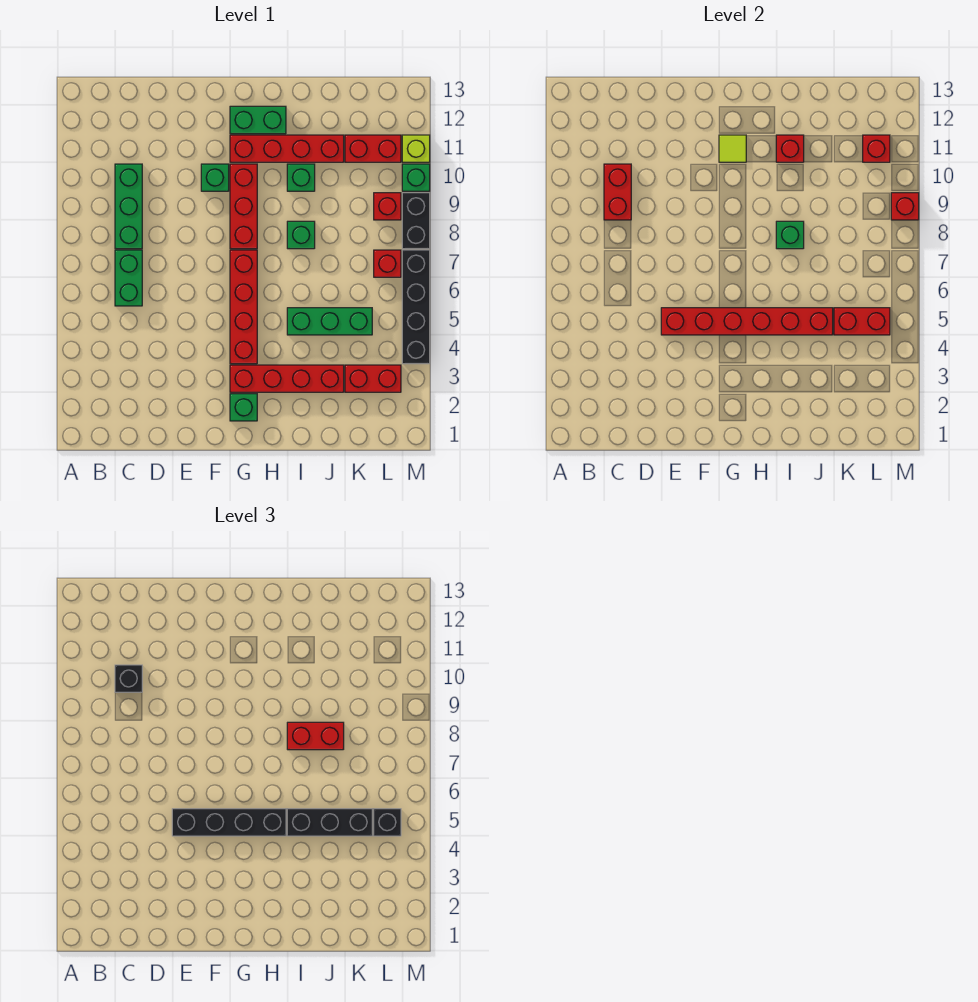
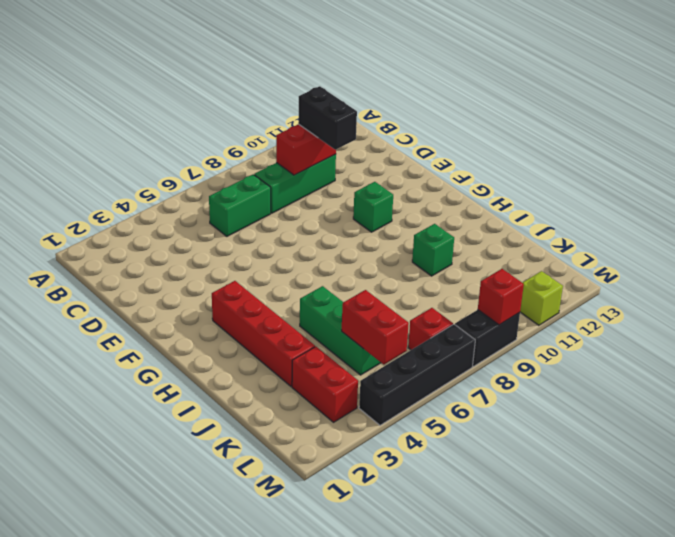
black 1x2 brick [298,86,357,150] -> black 1x1 brick [115,665,142,692]
none -> green 1x1 brick [230,394,257,421]
none -> red 1x4 brick [230,250,257,364]
none -> red 1x3 brick [230,164,257,249]
none -> red 1x4 brick [230,135,344,162]

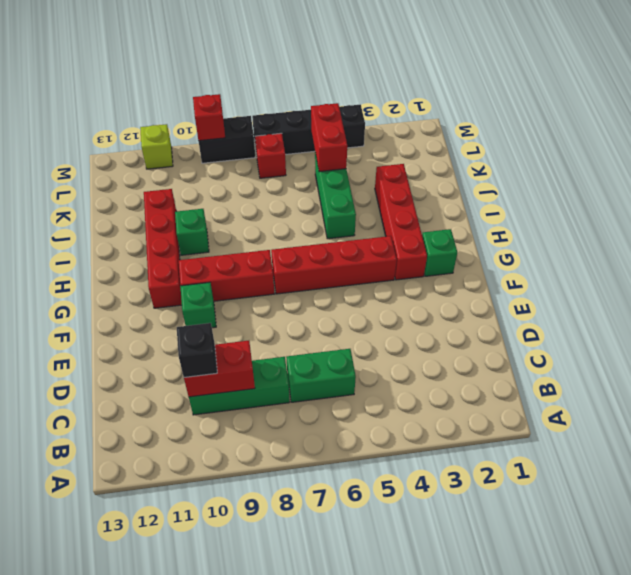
none -> green 1x2 brick [230,106,286,134]
none -> green 1x1 brick [287,221,315,249]
none -> red 1x2 brick [345,365,401,392]
none -> red 1x2 brick [345,135,401,162]

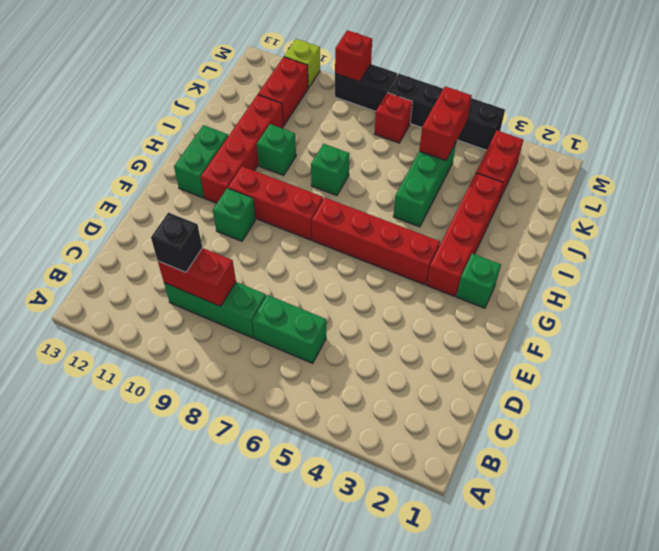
none -> red 1x1 brick [374,193,401,220]
none -> green 1x1 brick [402,164,430,191]
none -> red 1x6 brick [661,308,833,335]
none -> lime 1x1 tile [719,135,746,162]

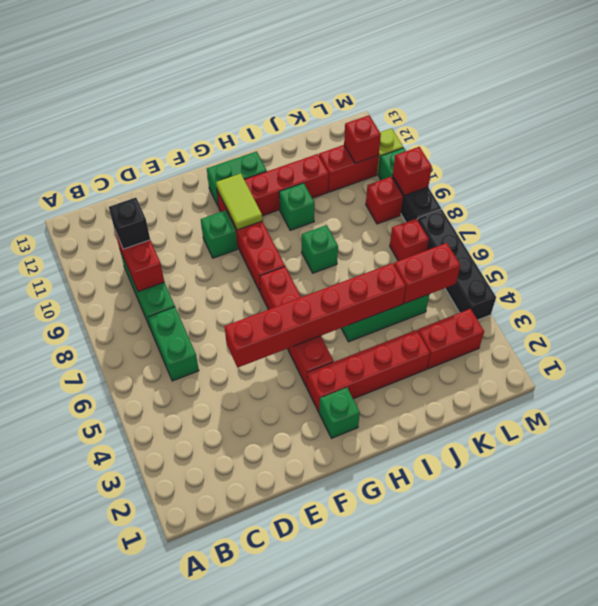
lime 1x2 tile [216,174,262,230] -> lime 1x1 tile [719,135,746,162]
none -> green 1x1 brick [776,221,804,249]
none -> red 1x1 brick [776,135,804,162]
none -> black 1x4 brick [172,809,286,836]
none -> black 1x3 brick [287,809,372,836]

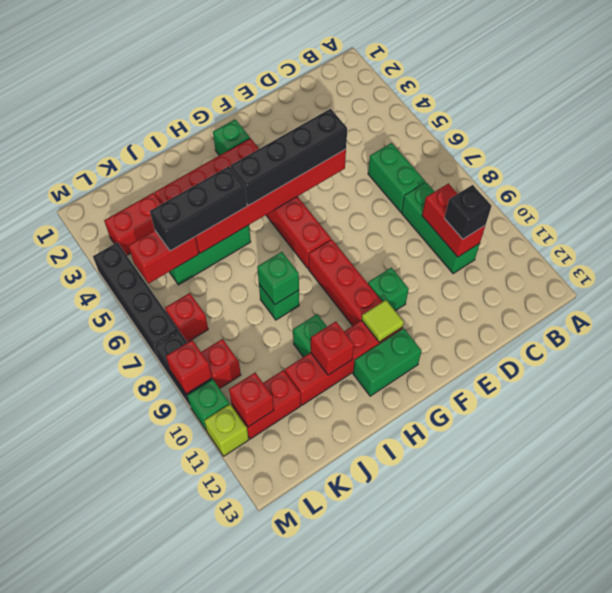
none -> red 1x2 brick [287,722,344,750]
none -> black 1x1 brick [374,809,401,836]

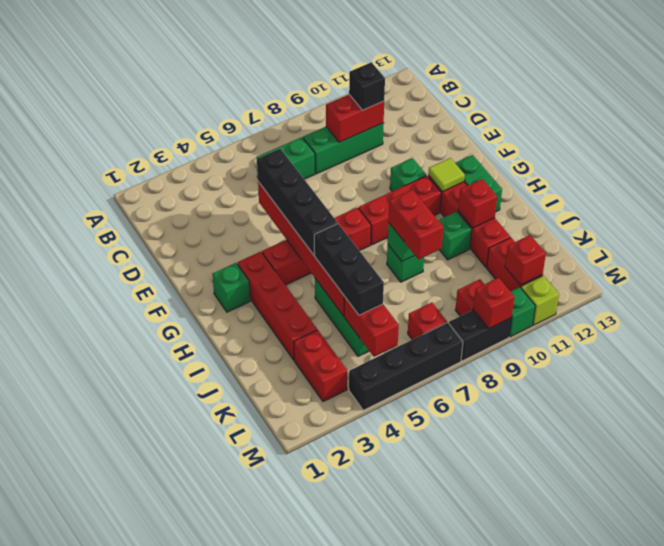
none -> black 1x1 brick [374,809,401,836]

